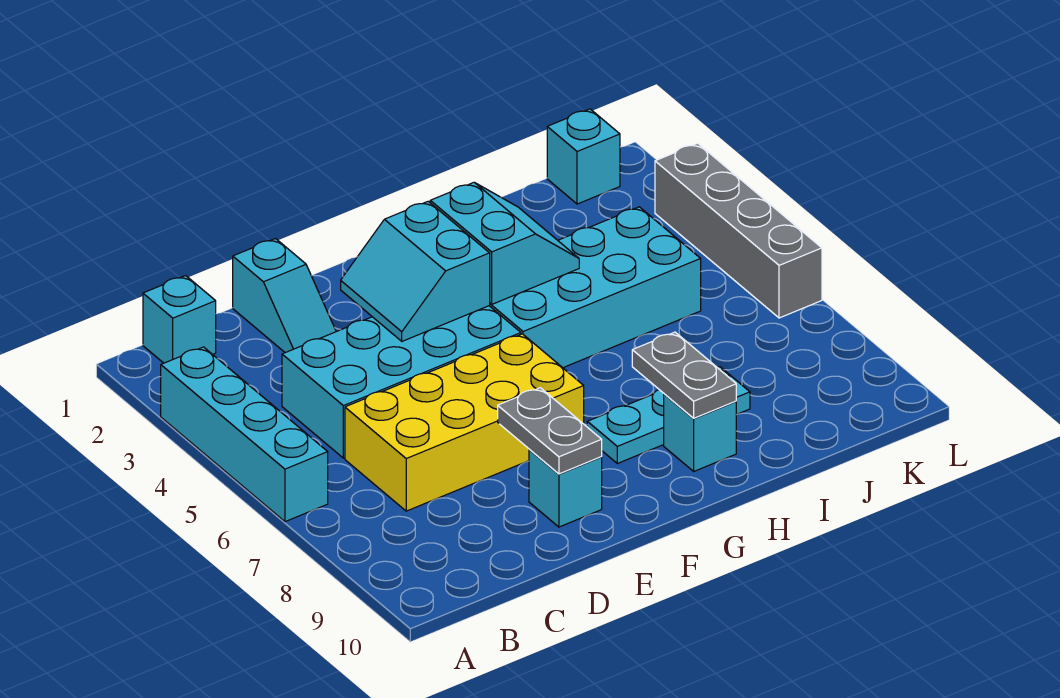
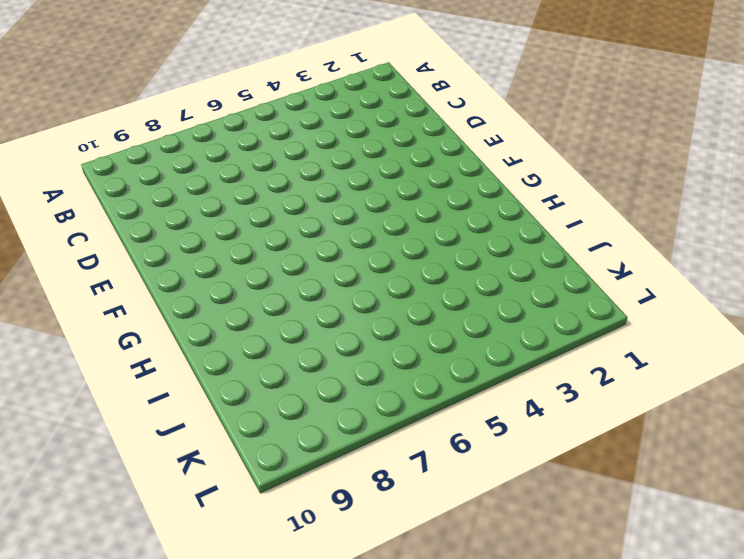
none -> cyan 1x4 brick [161,347,328,522]
none -> cyan 1x1 brick [143,276,216,363]
none -> cyan 2x4 brick [282,306,521,458]

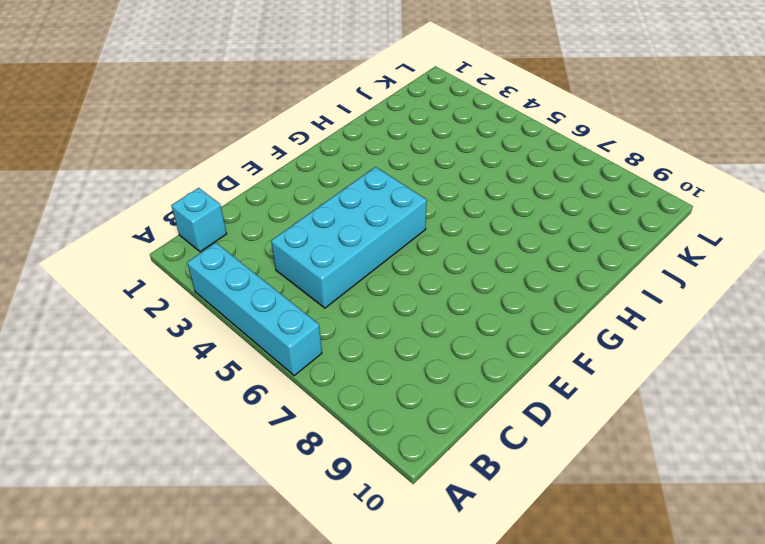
none -> yellow 2x4 brick [345,334,584,511]
none -> cyan 1x2 slope [233,239,336,353]
none -> cyan 1x1 brick [529,449,602,527]

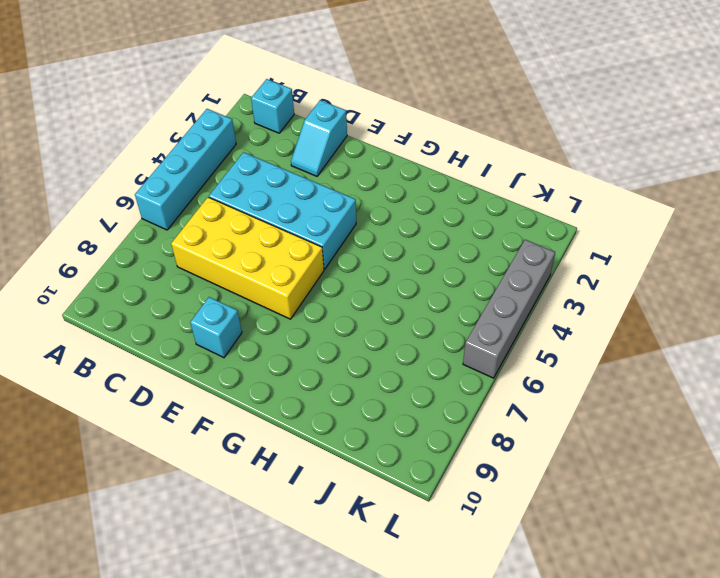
none -> cyan 2x4 brick [490,207,701,368]
none -> cyan 1x3 plate [587,367,750,463]
none -> cyan 1x1 brick [664,394,736,471]

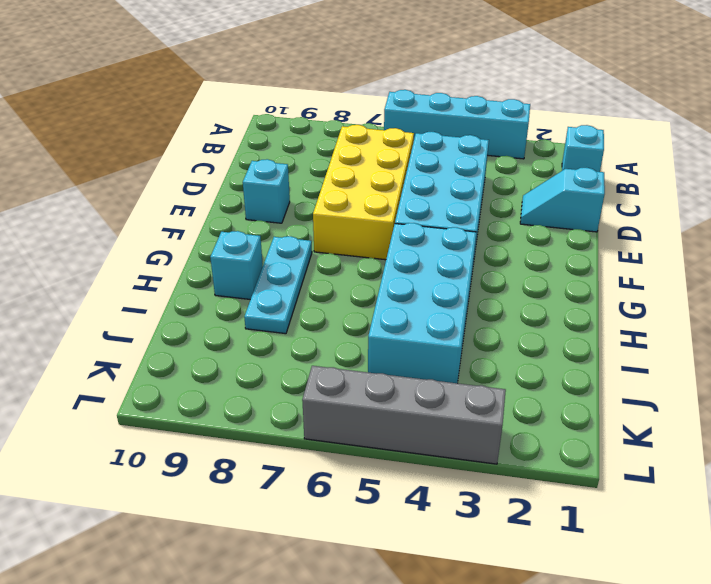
none -> cyan 1x1 brick [547,109,620,204]
none -> cyan 2x2 slope [341,201,490,341]
none -> grey 1x2 plate [498,388,602,474]

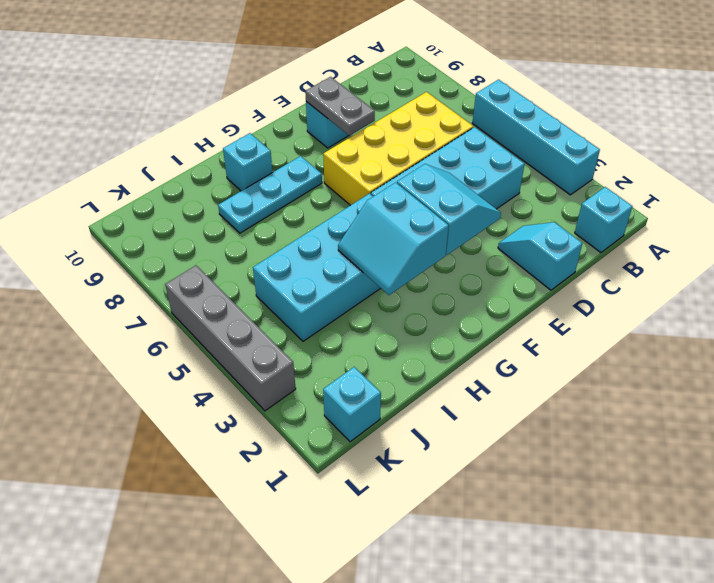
none -> grey 1x2 plate [632,332,736,418]

